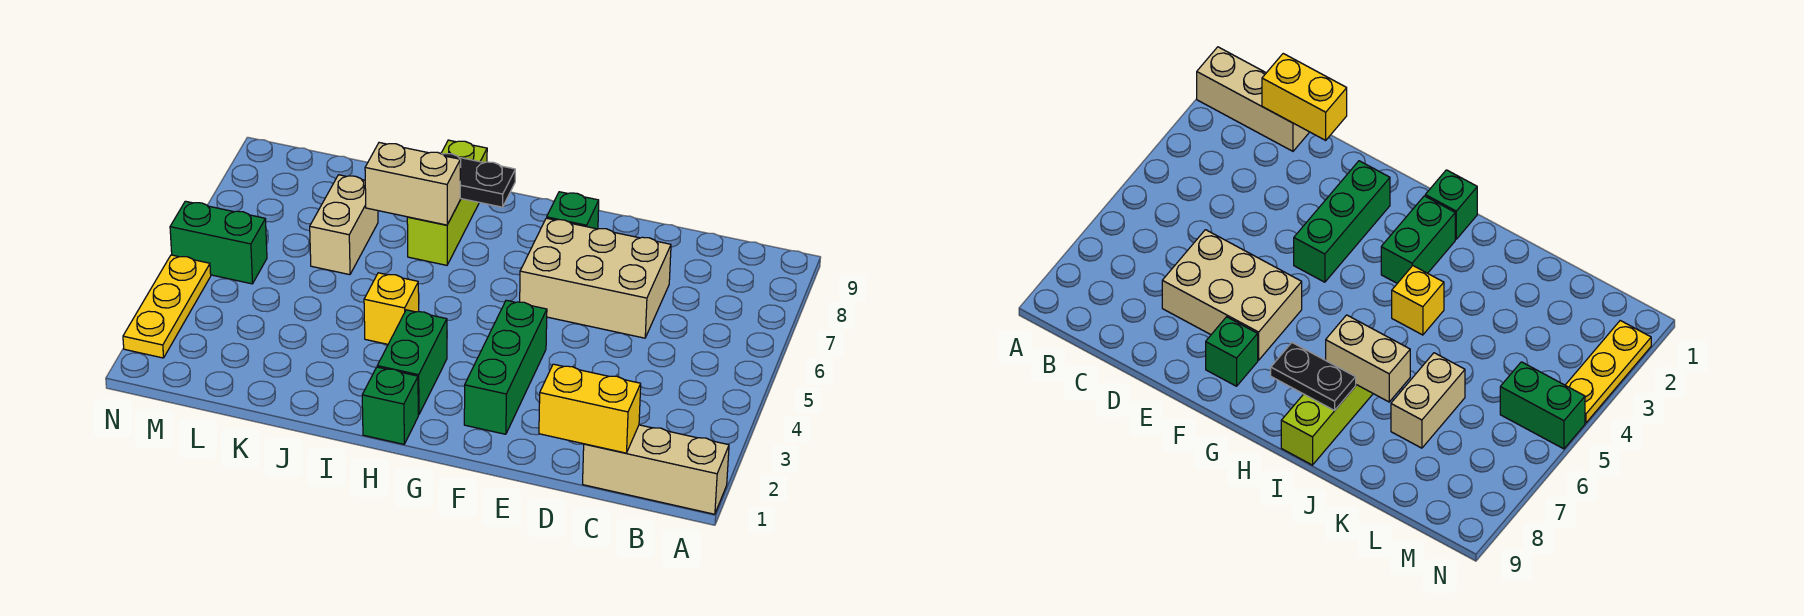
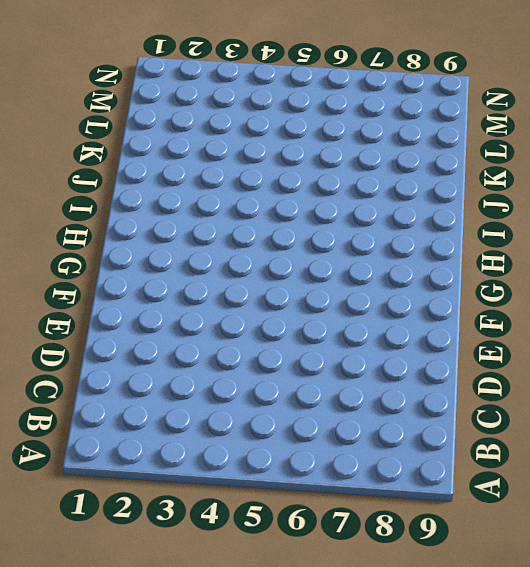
none -> tan 1x3 brick [583,425,729,514]
none -> tan 2x3 brick [520,218,671,338]
none -> green 1x3 brick [464,300,547,434]

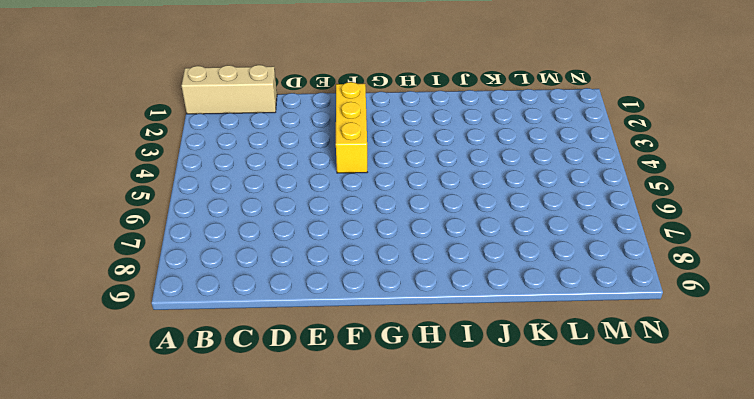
yellow 1x3 brick [336,82,367,173] -> green 1x3 brick [464,300,547,434]
none -> tan 2x3 brick [520,218,671,338]
none -> green 1x1 brick [547,192,599,229]
none -> green 1x1 brick [362,367,418,444]

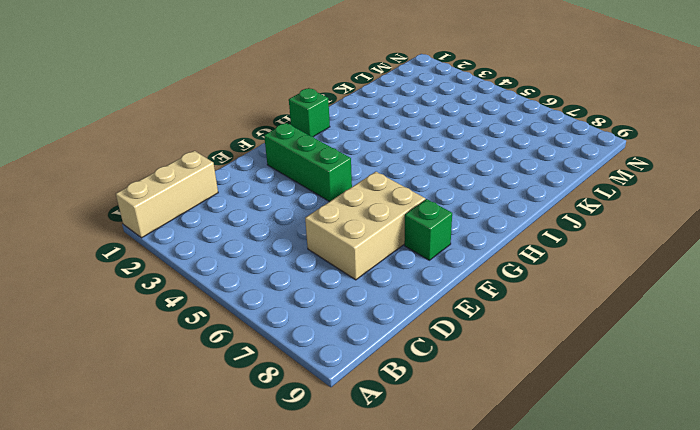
none -> green 1x2 brick [377,310,447,415]
none -> yellow 1x1 brick [364,273,419,344]
none -> lime 1x3 brick [407,140,487,265]

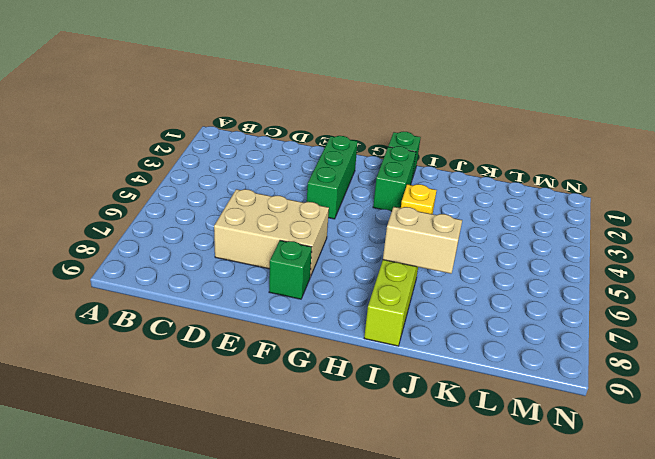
none -> tan 1x3 brick [583,425,729,514]
none -> tan 1x2 brick [310,175,378,275]
none -> green 1x2 brick [170,201,267,284]

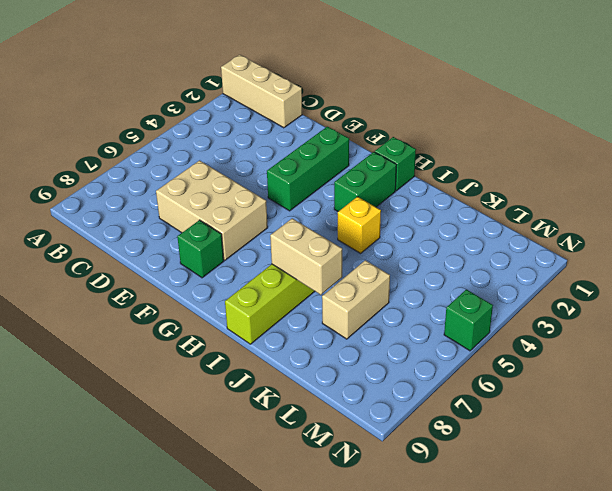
green 1x1 brick [444,290,493,351] -> green 1x2 brick [170,201,267,284]
none -> yellow 1x3 plate [123,255,211,358]
none -> yellow 1x2 brick [539,364,641,453]
none -> black 1x2 plate [443,154,515,207]

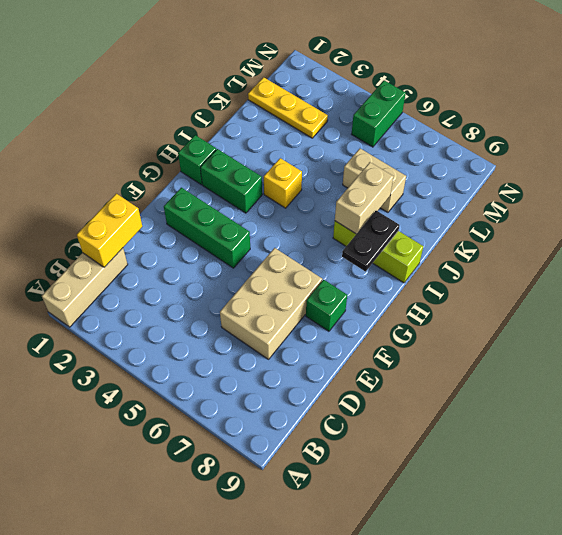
yellow 1x3 plate [248,77,328,138] -> yellow 1x3 plate moved to [123,255,211,358]

